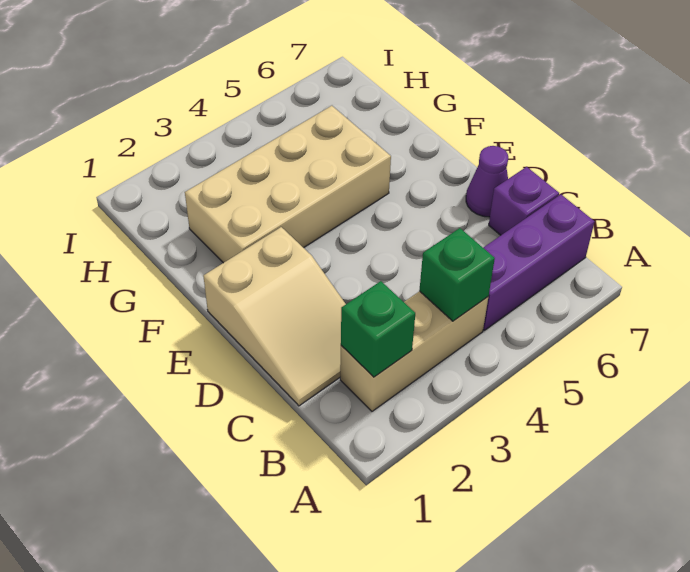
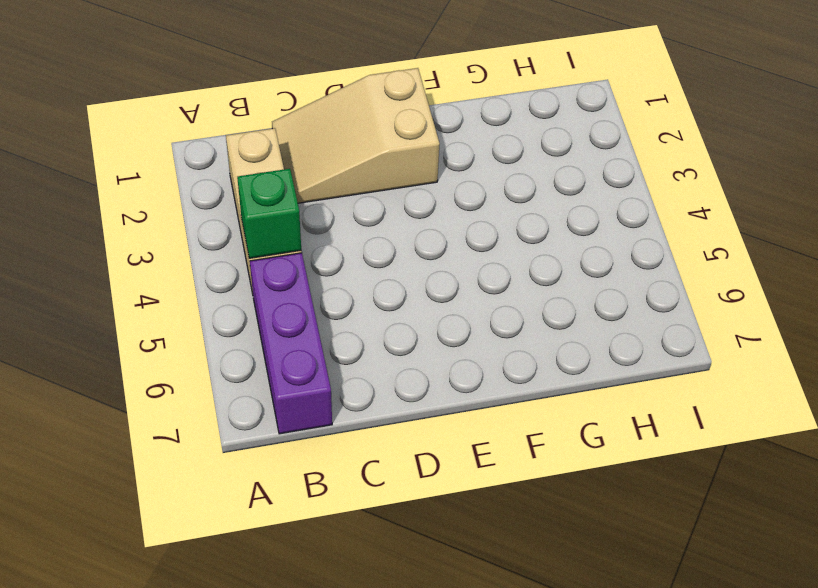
none -> purple 1x1 brick [489,167,559,235]
none -> purple 1x1 cone [466,146,508,217]

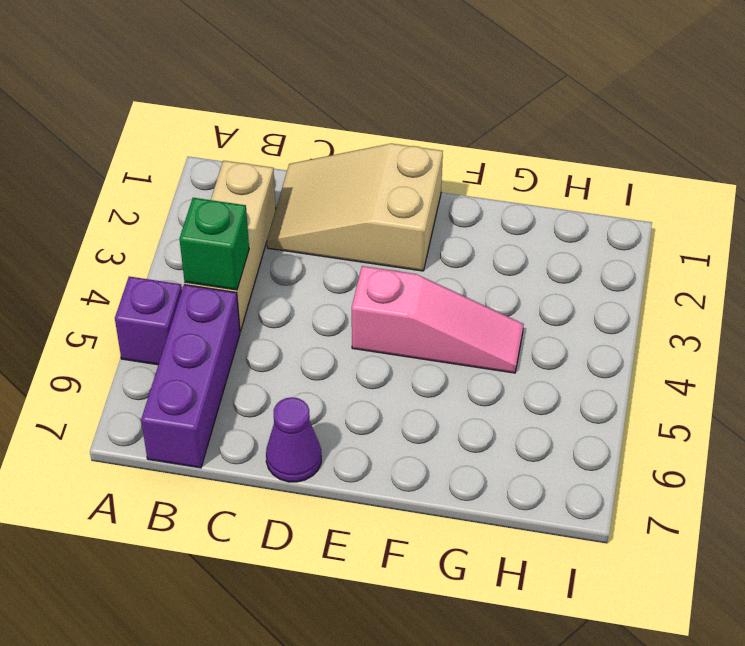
purple 1x1 brick [115,277,182,365] -> purple 1x1 brick moved to [489,167,559,235]
pink 1x3 slope [352,266,524,373] -> tan 2x4 brick [185,106,391,263]
none -> green 1x1 brick [341,281,415,377]

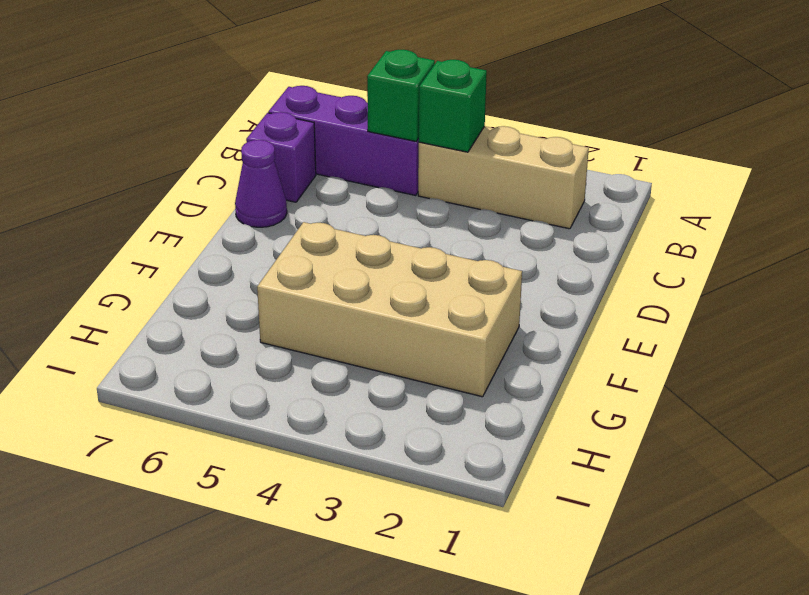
green 1x1 brick [367,50,435,141] -> green 1x1 brick moved to [341,281,415,377]
none -> tan 2x3 slope [203,227,346,406]

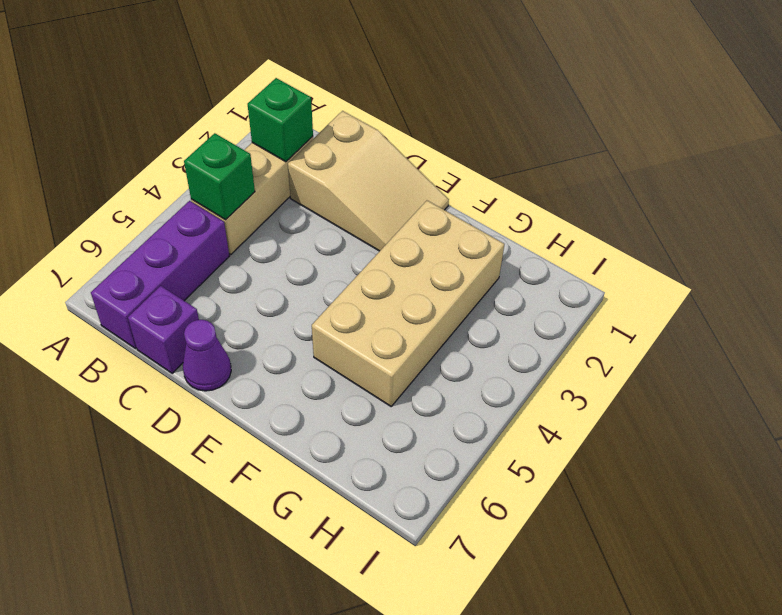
tan 2x3 slope [288,111,449,251] -> tan 2x3 slope turned to [203,227,346,406]

